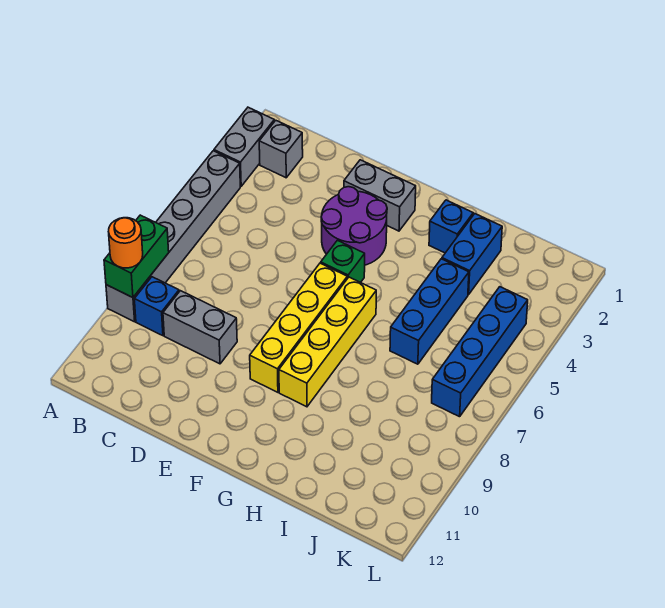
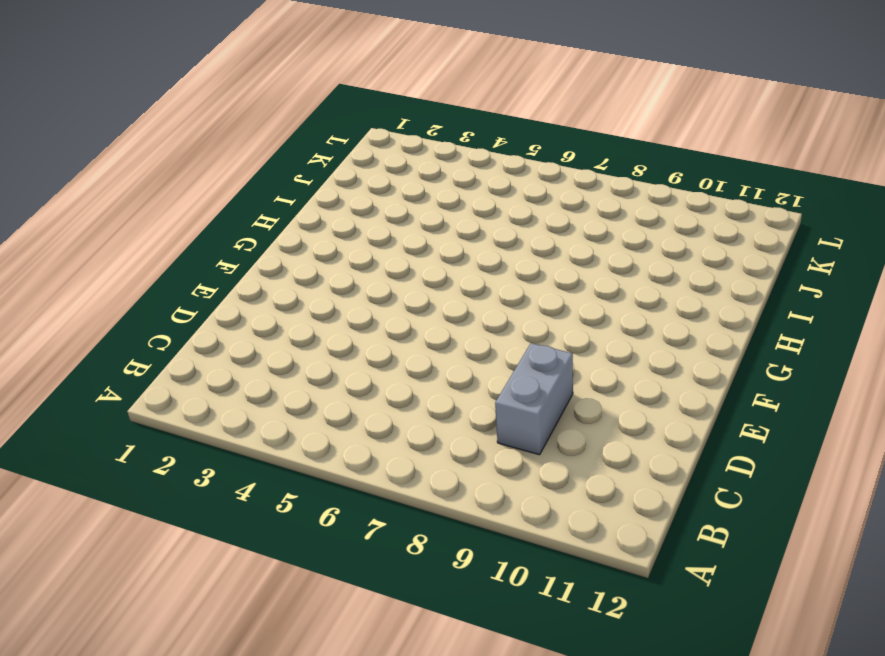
none -> grey 1x2 brick [214,107,274,186]
none -> grey 1x6 brick [106,151,240,322]
none -> grey 1x1 brick [259,120,303,178]

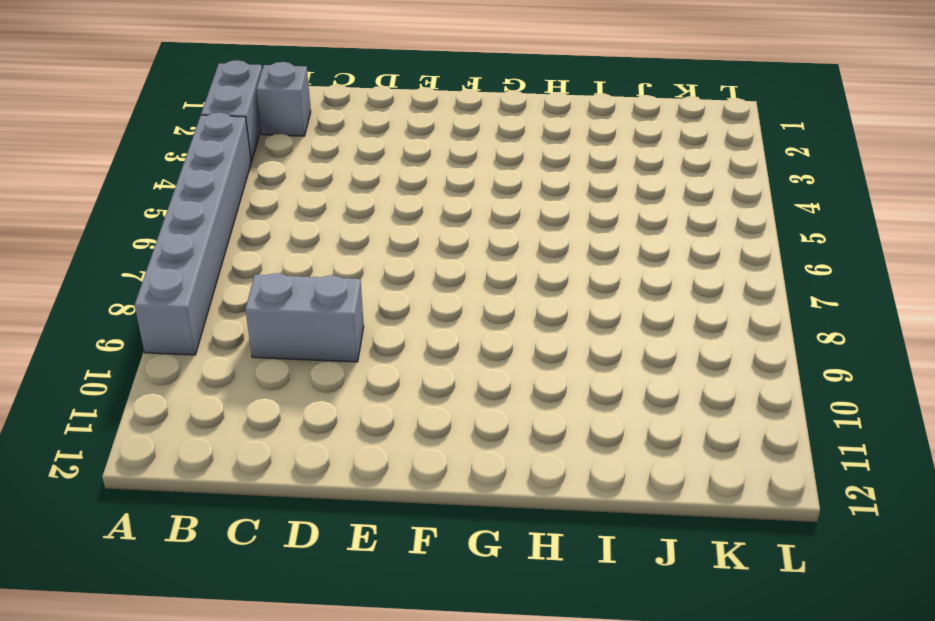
none -> blue 1x1 brick [134,277,179,336]
none -> grey 1x2 brick [344,160,416,231]
none -> purple 2x2 round brick [321,187,387,265]

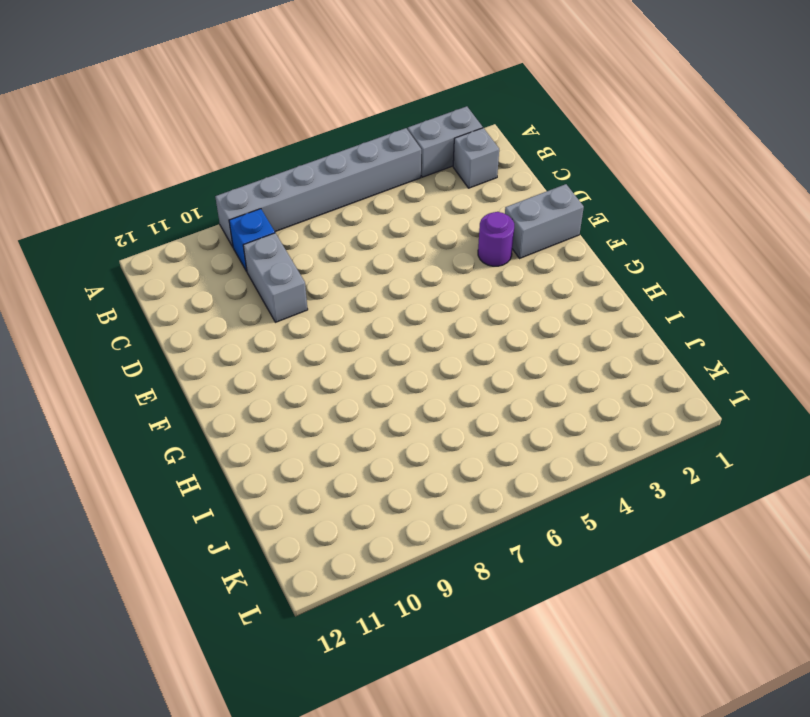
grey 1x2 brick [505,184,584,258] -> grey 1x2 brick turned to [344,160,416,231]
purple 1x1 round brick [478,212,514,266] -> purple 2x2 round brick [321,187,387,265]
none -> green 1x1 brick [321,240,365,283]
none -> yellow 1x4 brick [250,263,347,392]
none -> yellow 1x4 brick [279,277,376,407]

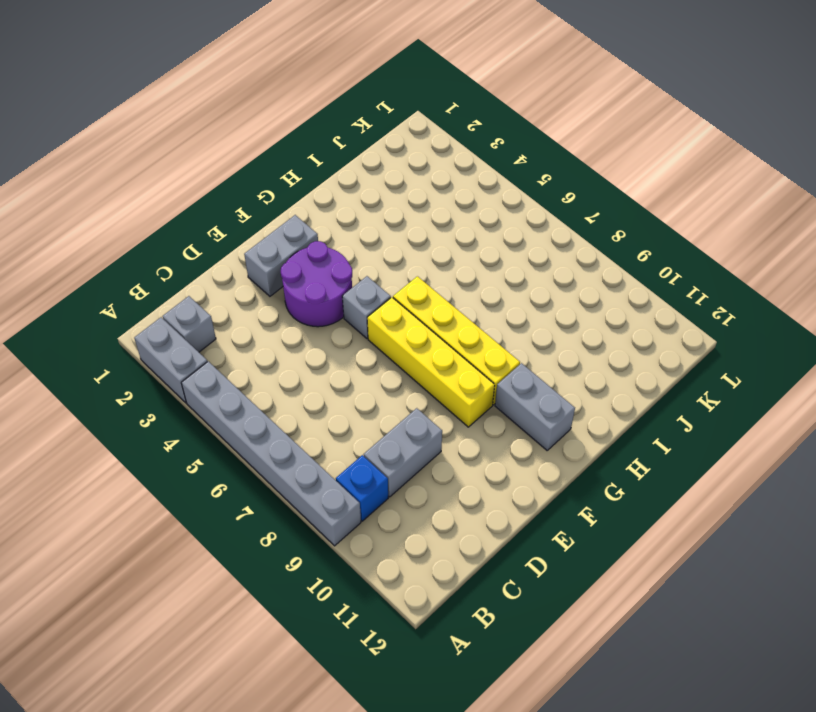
grey 1x1 brick [342,276,391,339] -> green 1x1 brick [321,240,365,283]
grey 1x2 brick [495,363,575,450] -> none
none -> blue 1x1 brick [429,200,473,253]
none -> blue 1x2 brick [442,214,502,295]
none -> blue 1x3 brick [390,259,469,364]

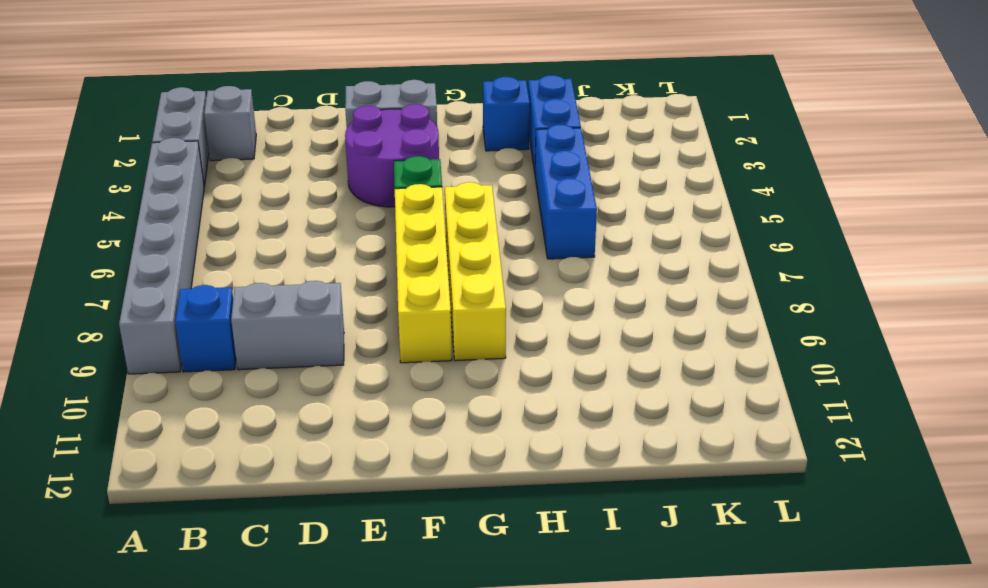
none -> blue 1x4 brick [432,287,528,417]
none -> green 1x2 brick [104,215,169,298]
none -> orange 1x1 round brick [108,218,143,268]

